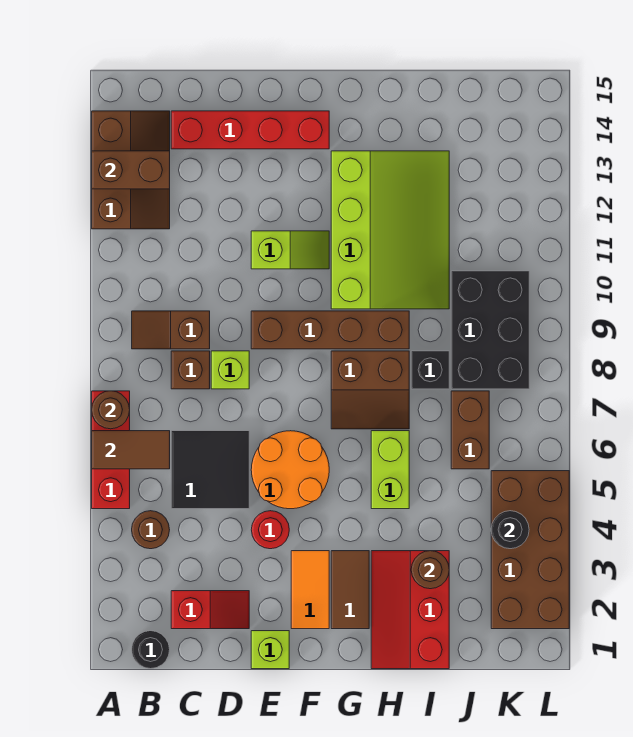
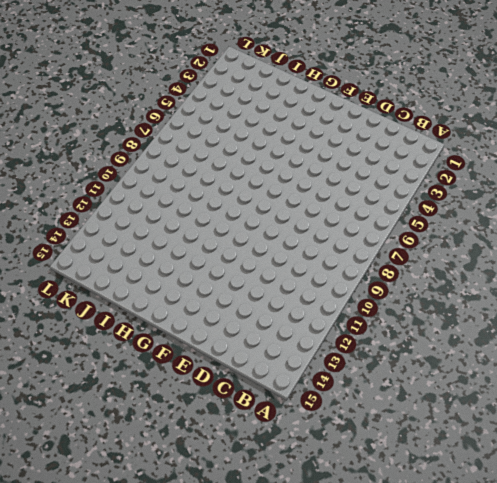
none -> red 1x3 brick [92,391,130,509]
none -> brown 2x3 slope [92,111,170,229]
none -> black 1x1 round brick [132,631,170,669]
none -> brown 1x1 round brick [132,511,170,549]

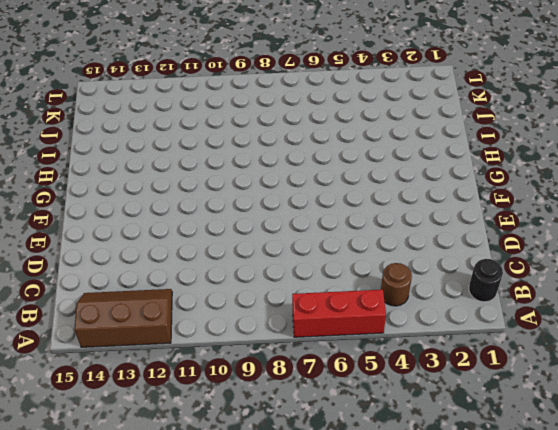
none -> brown 1x2 slope [132,311,210,349]
none -> red 1x2 slope [171,591,249,629]
none -> black 2x2 tile [171,431,249,509]
none -> brown 1x1 brick [171,351,210,389]

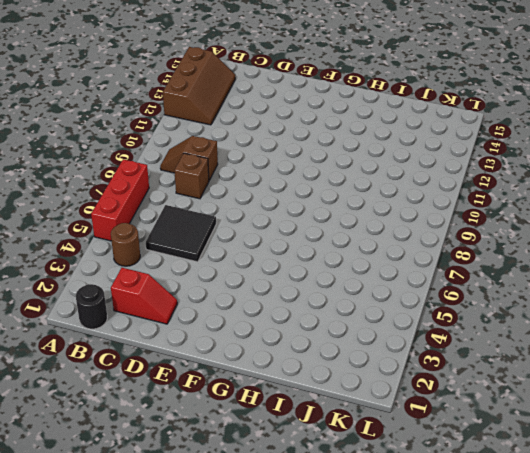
none -> red 1x4 brick [171,111,329,149]
none -> lime 1x1 brick [211,351,249,389]
none -> lime 1x1 brick [251,631,289,669]
none -> red 1x1 round brick [251,511,289,549]

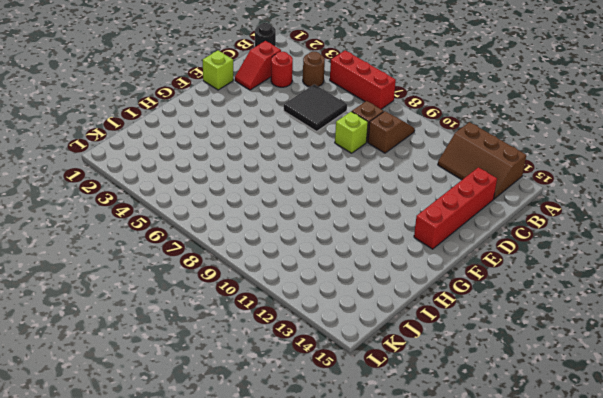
red 1x1 round brick [271,52,293,87] -> red 1x1 round brick moved to [251,511,289,549]
none -> orange 2x2 round brick [251,431,329,509]
none -> brown 1x4 brick [251,311,409,349]
none -> lime 1x2 slope [251,231,329,269]
none -> orange 1x2 tile [291,551,329,629]

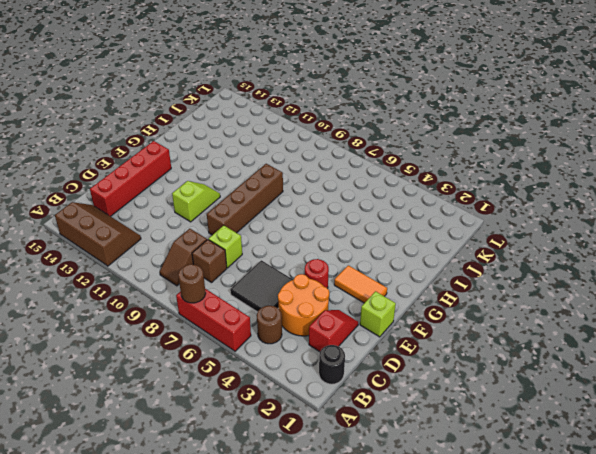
orange 2x2 round brick [278,274,329,336] -> orange 2x2 round brick moved to [251,431,329,509]
none -> brown 1x2 tile [331,551,369,629]
none -> brown 2x2 slope [331,351,409,429]
none -> lime 3x4 slope [331,151,449,309]
none -> red 2x3 slope [371,551,449,669]

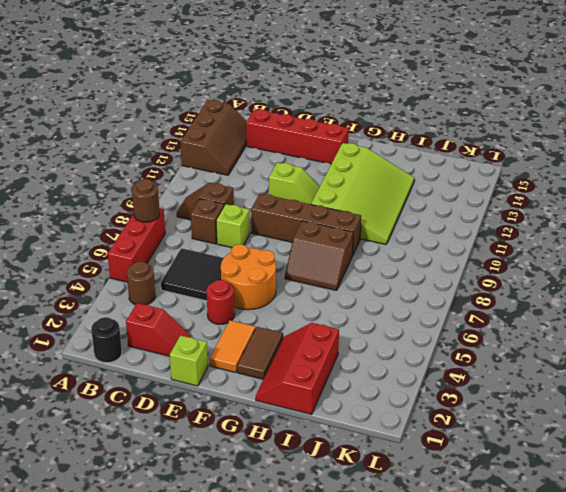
none -> lime 1x2 brick [371,431,409,509]
none -> black 1x1 brick [411,351,449,389]
none -> brown 1x2 brick [451,391,489,469]
none -> black 2x3 brick [451,271,529,389]

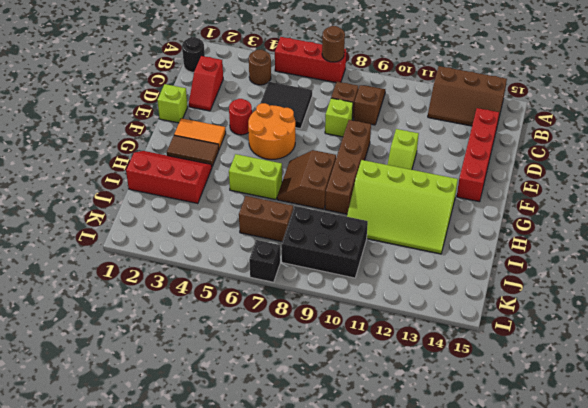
black 1x1 brick [249,240,280,282] -> black 1x1 brick moved to [411,351,449,389]
none -> brown 2x4 brick [491,471,569,629]
none -> brown 1x2 tile [92,431,170,469]
none -> brown 1x2 brick [92,151,170,189]
none -> brown 1x1 round brick [411,551,449,589]

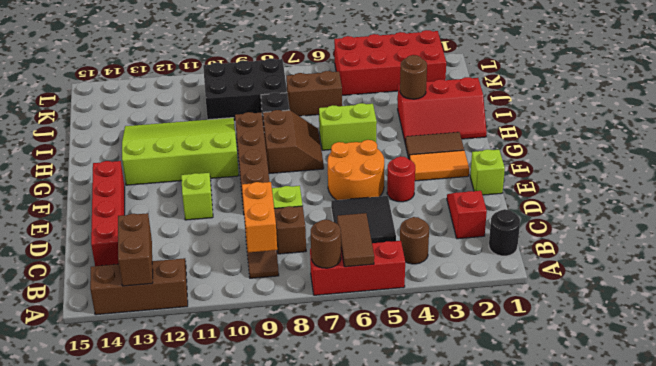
orange 1x2 brick [242,182,277,252] -> none
red 2x4 brick [334,30,446,95] -> brown 2x4 brick [491,471,569,629]
none -> black 1x1 round brick [491,511,529,549]

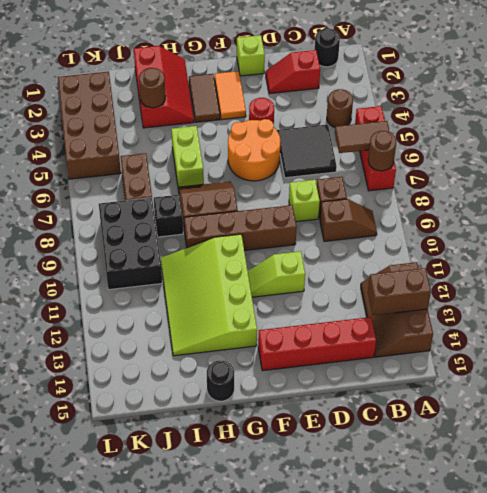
black 1x1 round brick [207,361,234,401] -> black 1x1 round brick moved to [491,511,529,549]

